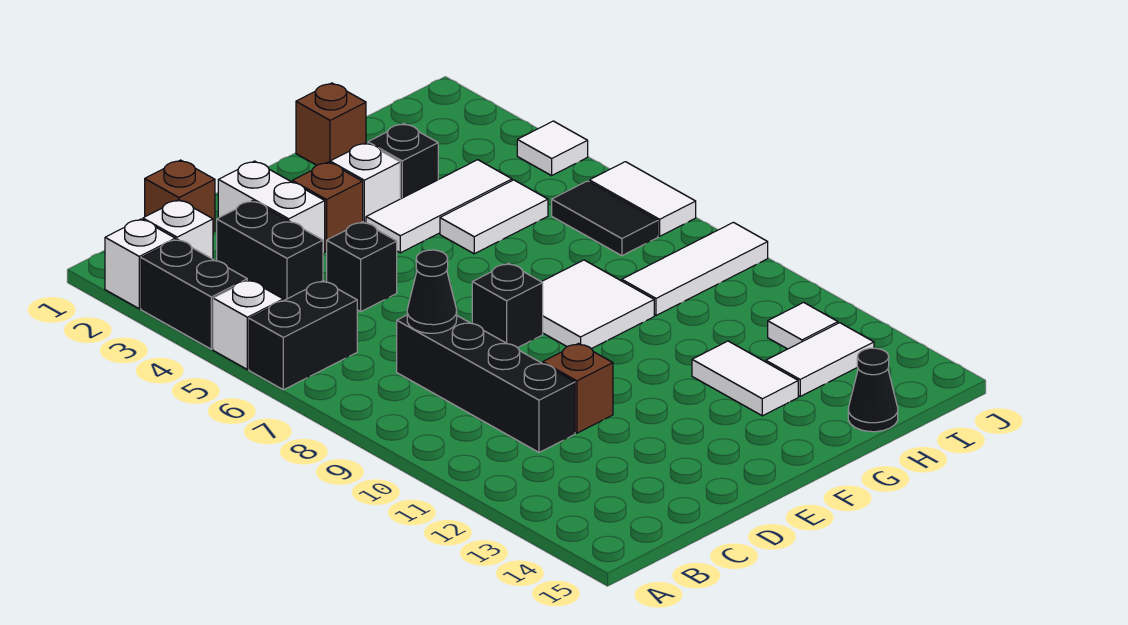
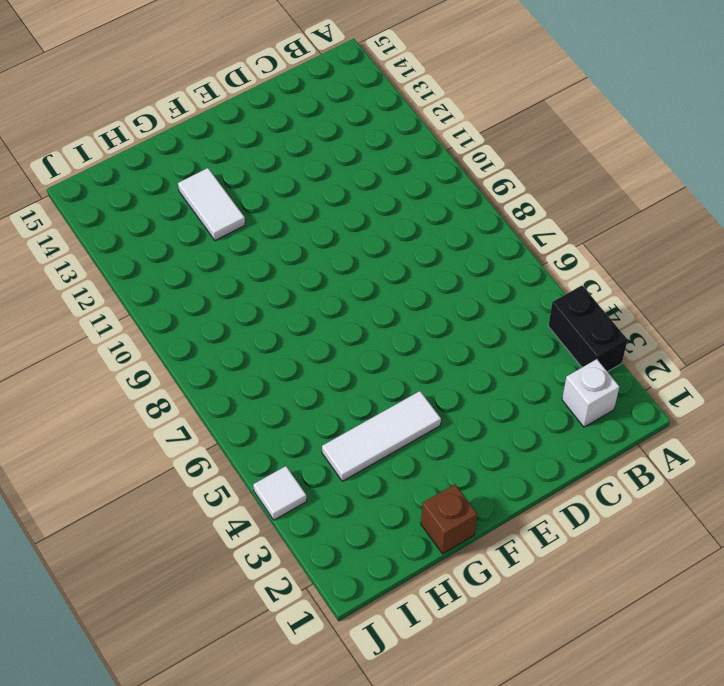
none -> white 1x1 brick [105,219,175,309]
none -> white 1x1 brick [213,280,283,370]
none -> black 1x2 brick [249,281,357,390]

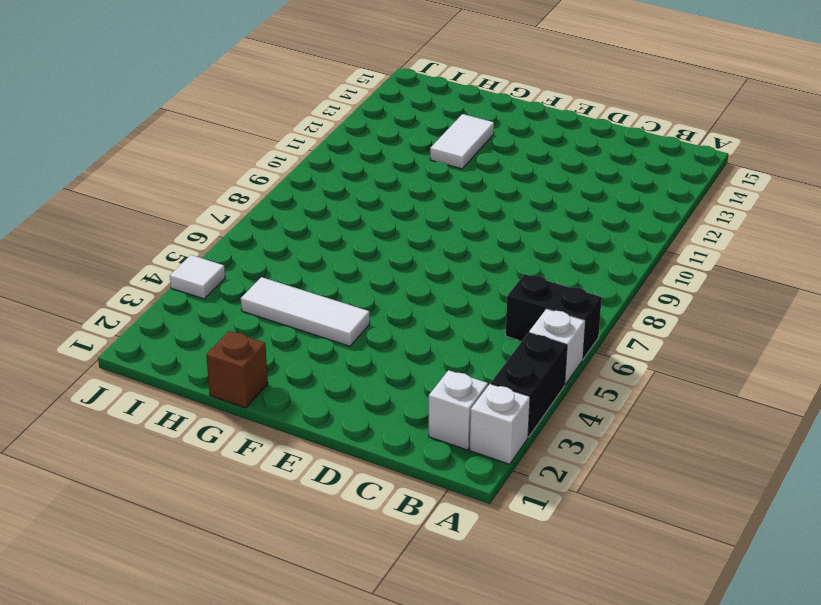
none -> brown 1x1 brick [145,160,215,232]
none -> black 1x2 brick [217,201,323,301]
none -> black 1x4 brick [397,315,575,452]

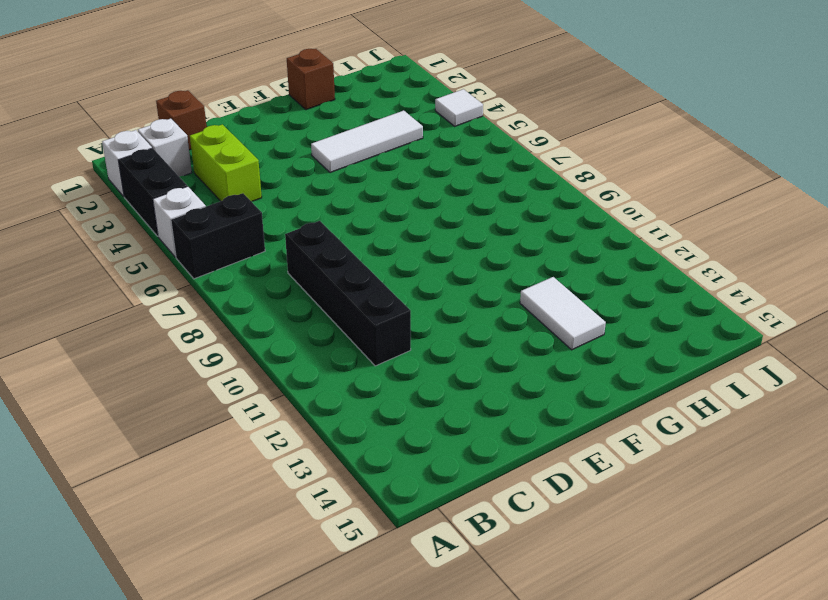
lime 1x2 brick [190,124,262,202] -> black 1x2 brick [217,201,323,301]
none -> white 1x2 brick [218,161,325,254]
none -> black 1x1 brick [327,222,397,311]
none -> brown 1x1 brick [543,343,613,433]

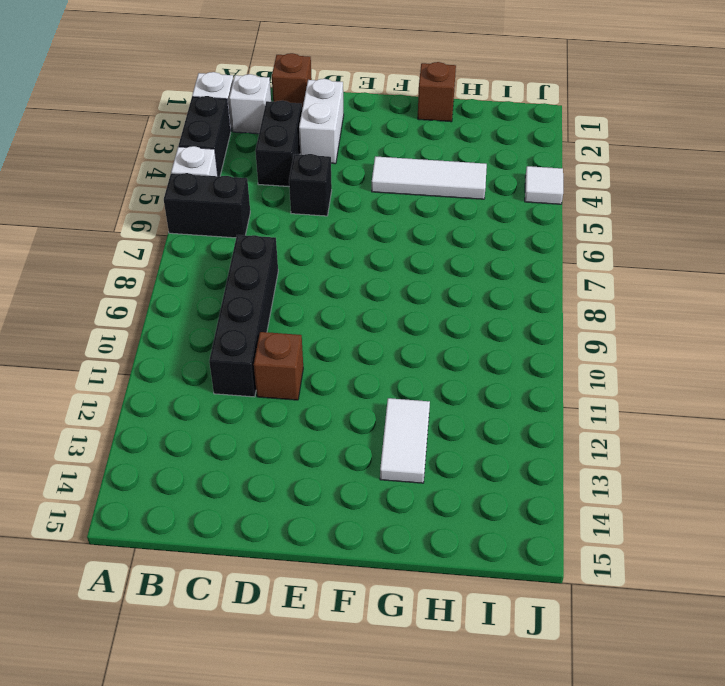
none -> brown 1x1 brick [292,162,363,252]
none -> black 1x1 brick [472,263,543,348]
none -> white 1x1 brick [330,143,400,223]

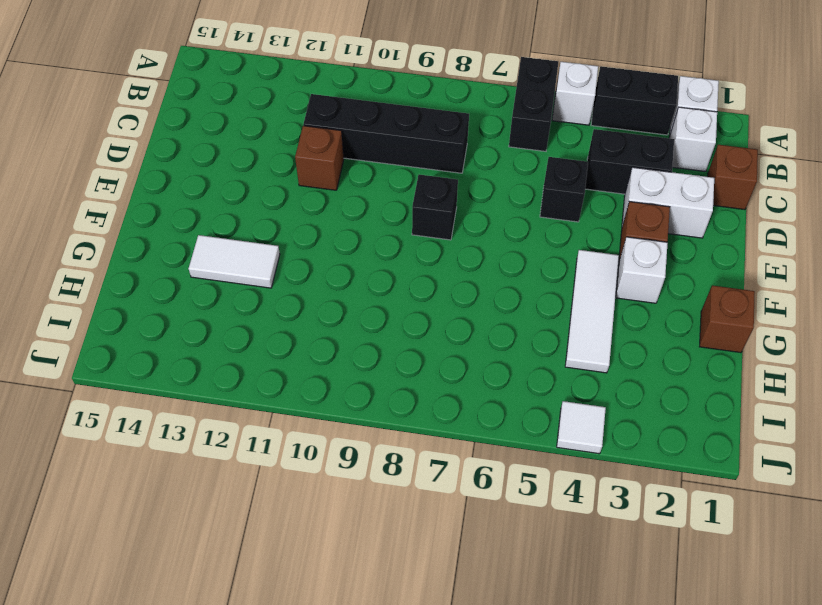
none -> white 2x2 tile [542,260,654,349]
none -> black 1x1 brick [368,124,438,199]
none -> white 1x2 tile [440,180,548,254]

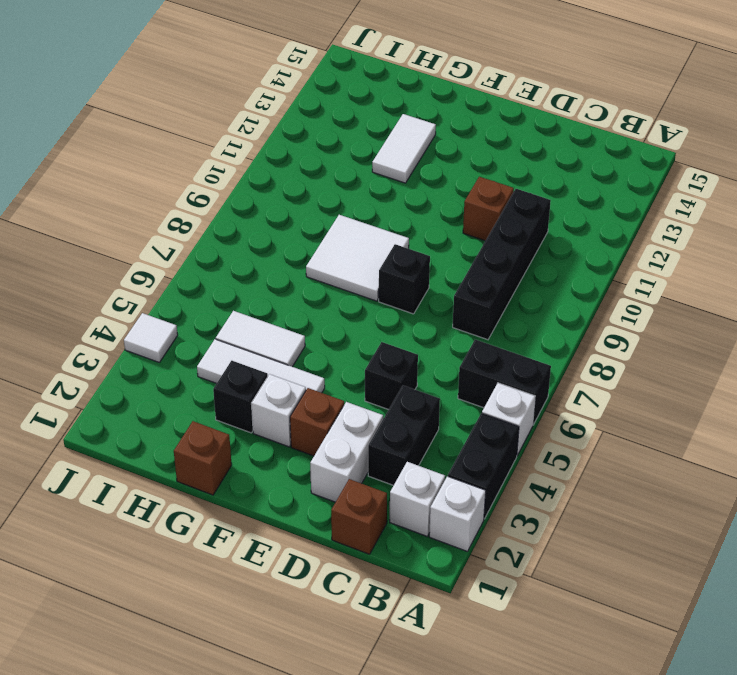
none -> white 1x3 tile [622,222,768,315]
none -> white 1x2 tile [766,323,874,396]
none -> black 1x1 cone [848,348,898,432]

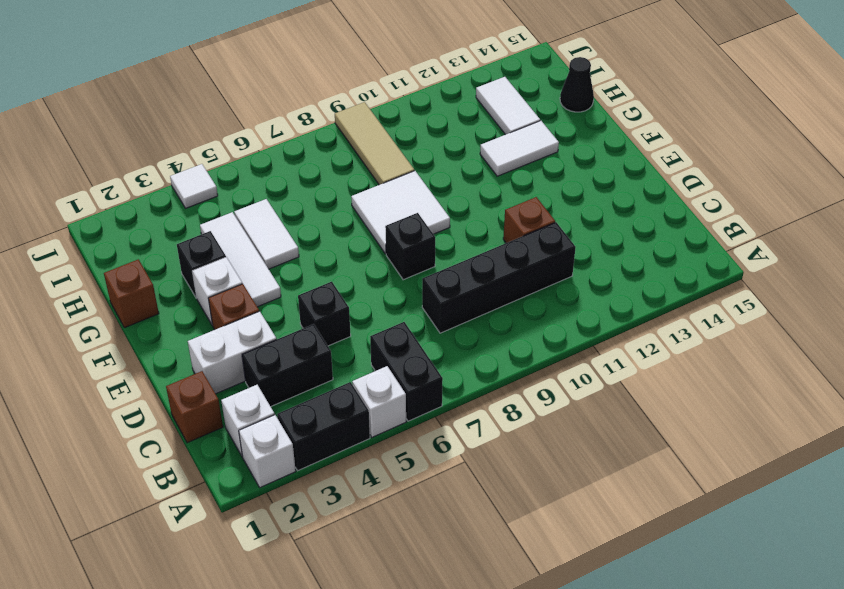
tan 1x3 tile [335,102,414,185] -> white 1x3 tile [622,222,768,315]
none -> black 1x2 tile [552,181,658,256]
none -> white 1x1 tile [768,302,838,349]
none -> white 1x2 tile [589,162,696,236]

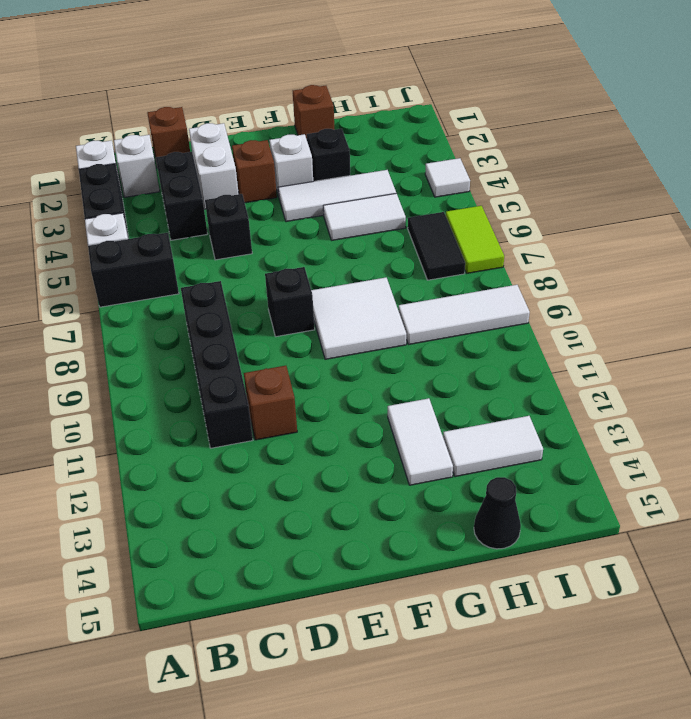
lime 1x2 tile [446,206,504,273] -> white 1x2 tile [589,162,696,236]
none -> white 1x1 tile [768,302,838,349]
none -> black 1x1 cone [407,250,457,333]

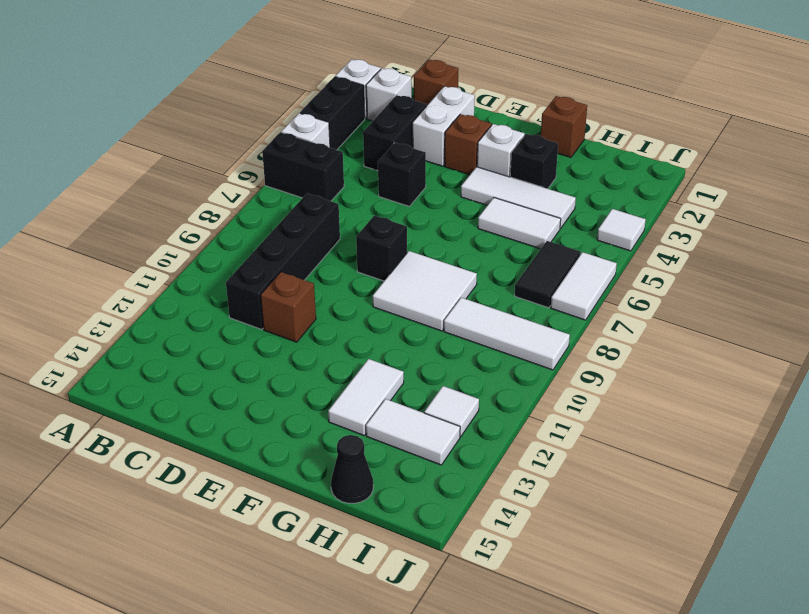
none -> black 1x1 cone [407,250,457,333]

